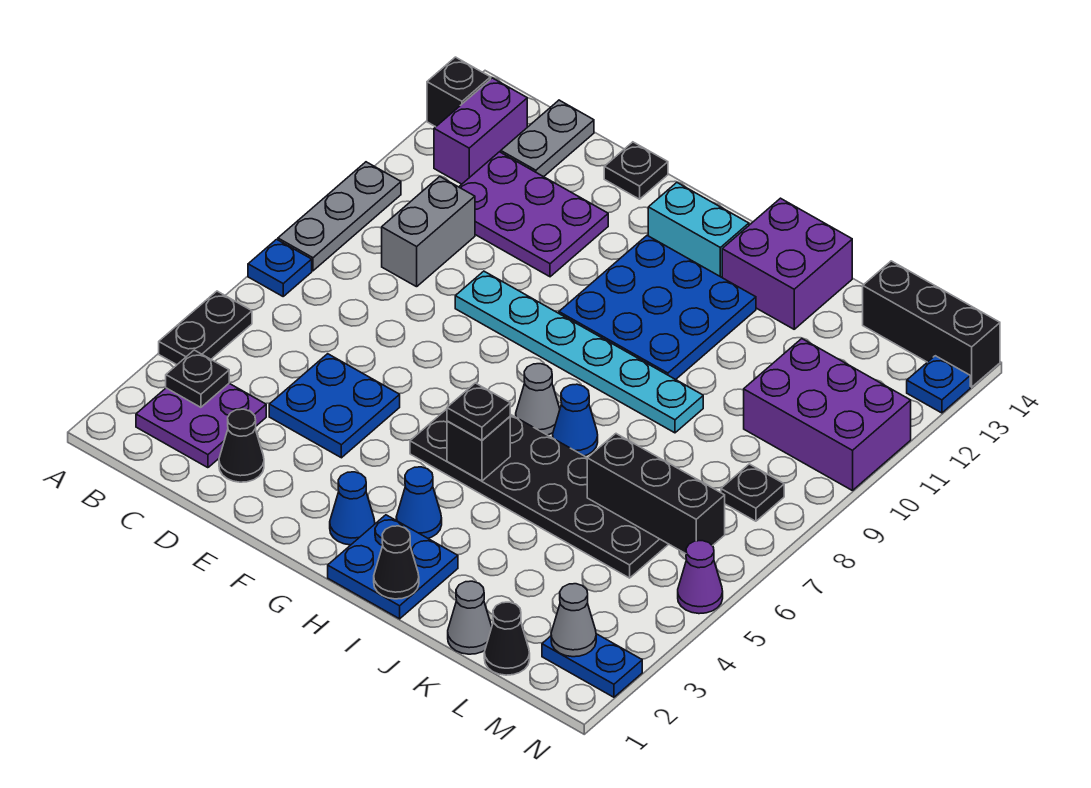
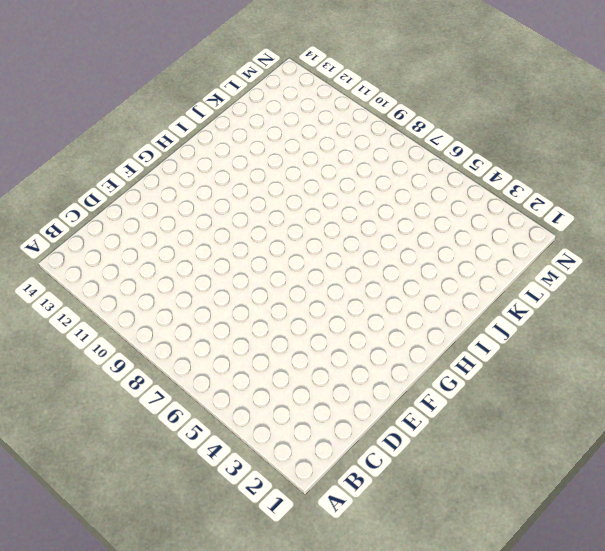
none -> black 1x2 plate [159,291,252,365]
none -> blue 1x1 plate [248,239,312,296]
none -> grey 1x3 plate [278,162,401,271]
none -> black 1x1 brick [427,57,491,127]

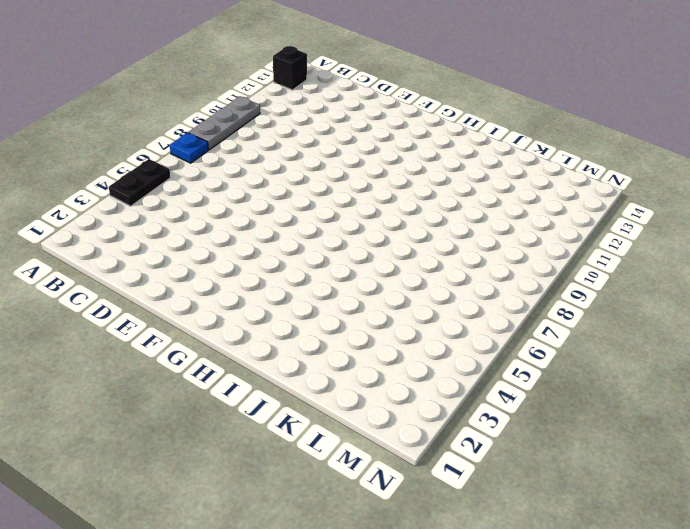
none -> purple 2x2 plate [136,384,266,468]
none -> purple 1x2 brick [434,78,527,184]
none -> grey 1x2 brick [382,177,475,287]
none -> purple 2x3 plate [459,152,608,277]

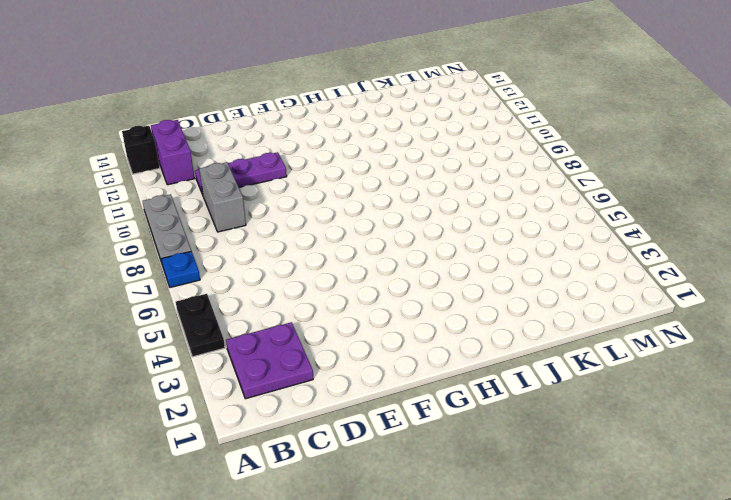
purple 1x3 plate [195,152,287,195] -> purple 2x3 plate [459,152,608,277]
none -> grey 1x2 plate [501,100,594,177]
none -> black 1x1 cone [219,409,264,482]
none -> blue 2x2 plate [269,354,400,458]
none -> cyan 1x6 plate [455,271,703,433]

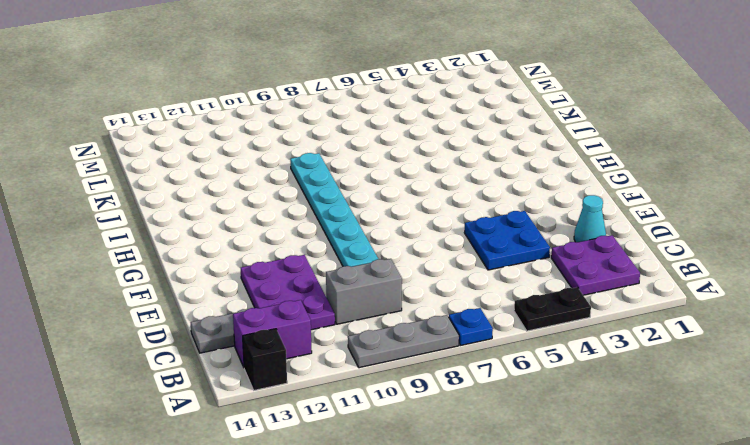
cyan 1x1 cone [574,195,606,242] -> black 1x1 cone [219,409,264,482]
none -> black 1x1 plate [604,142,668,199]
none -> blue 1x1 cone [330,472,375,545]
none -> black 2x6 plate [410,409,669,578]
none -> blue 3x3 plate [559,236,756,380]

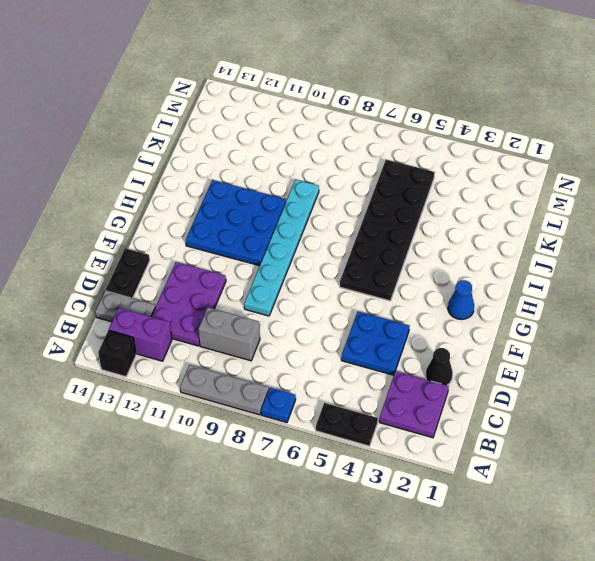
black 1x2 plate [106,248,150,298] -> black 1x1 plate [604,142,668,199]
none -> cyan 1x2 brick [648,183,749,277]
none -> blue 2x2 plate [328,515,458,619]
none -> blue 1x1 cone [396,467,442,538]
none -> grey 1x1 cone [516,364,560,435]

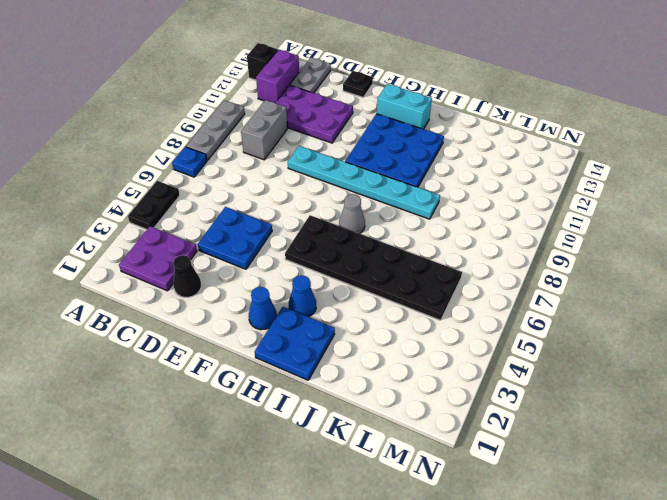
none -> blue 1x1 cone [553,384,598,456]
none -> purple 2x2 brick [722,198,852,329]
none -> grey 1x1 cone [448,581,492,654]
none -> black 1x1 cone [484,602,530,675]

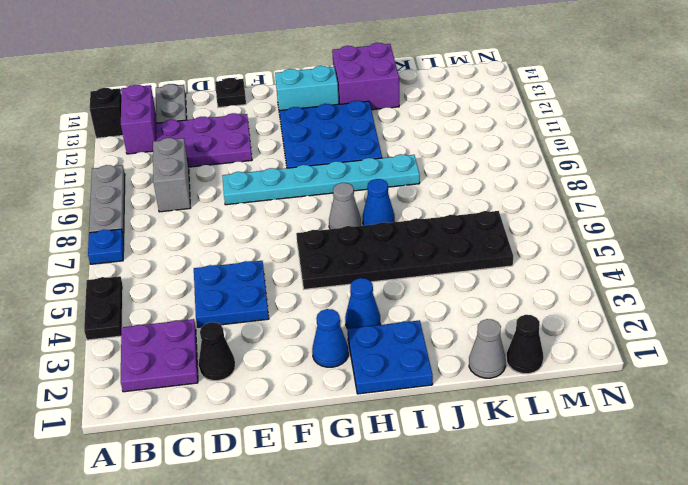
none -> purple 2x3 brick [744,339,911,491]
none -> black 1x3 brick [863,261,1000,387]
none -> blue 1x2 plate [542,634,642,697]
none -> black 1x1 plate [721,464,784,521]

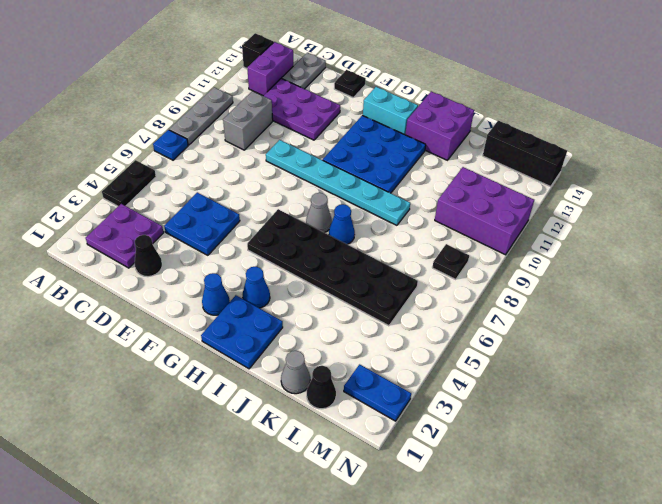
none -> purple 1x1 cone [678,541,723,614]
none -> blue 1x1 plate [907,356,970,413]
none -> black 1x1 plate [166,350,229,407]
none -> black 1x1 brick [447,417,510,481]

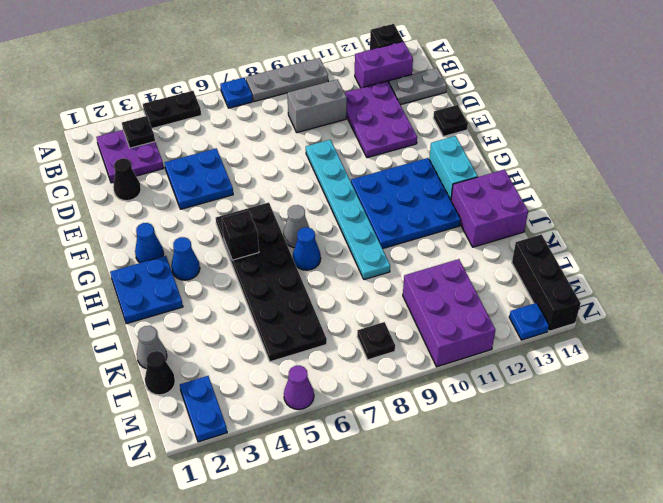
none -> black 1x1 cone [374,526,419,599]
none -> black 1x3 brick [587,434,725,554]
none -> grey 1x1 cone [551,584,596,657]
none -> black 1x1 plate [447,383,510,440]

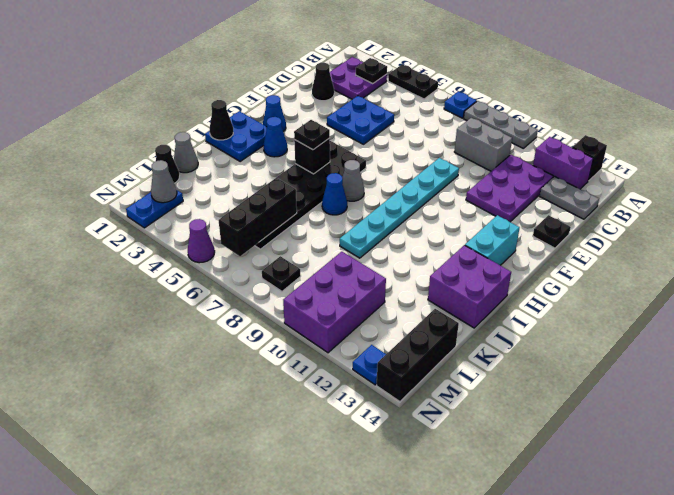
none -> blue 3x3 plate [559,236,756,380]

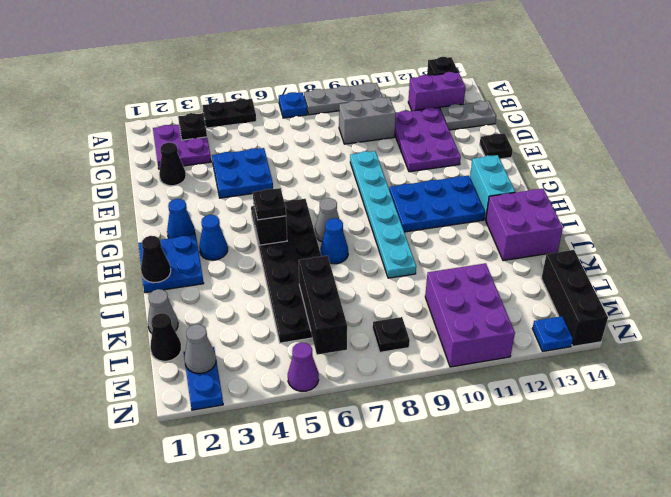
blue 2x3 plate [389,176,485,232] -> blue 3x3 plate [559,236,756,380]

